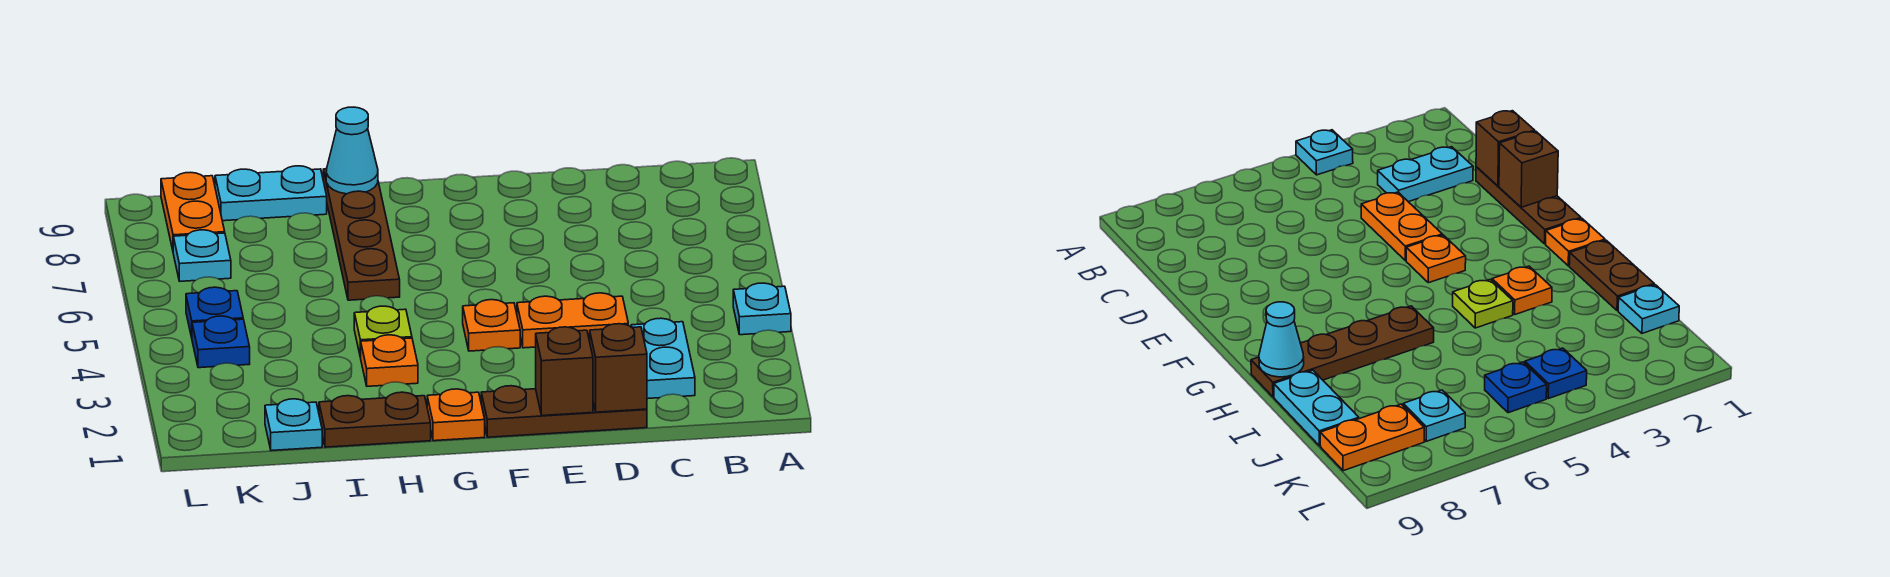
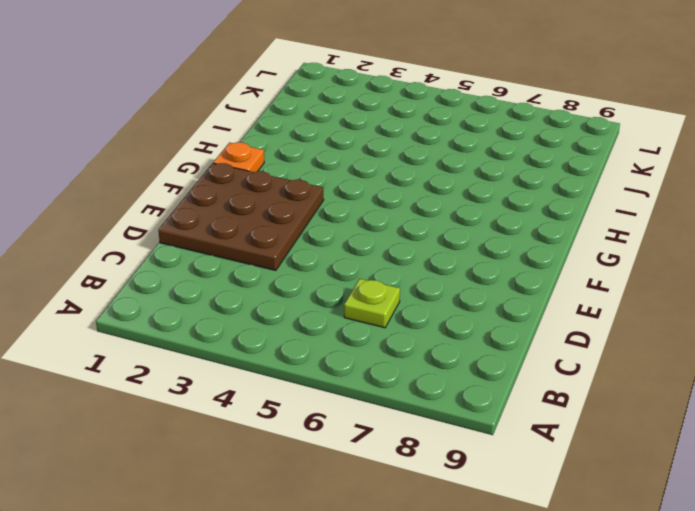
lime 1x1 plate [344,279,400,328] -> lime 1x1 plate moved to [354,306,412,357]
brown 3x3 plate [158,163,324,271] -> brown 1x3 plate [481,386,647,437]
none -> cyan 1x1 plate [733,283,791,335]
none -> cyan 1x2 plate [631,318,695,399]
none -> orange 1x2 plate [517,293,628,348]

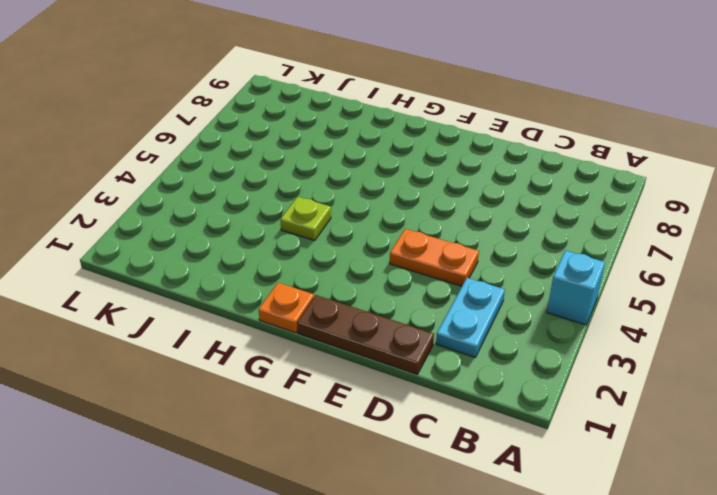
cyan 1x1 brick [547,251,605,325] -> cyan 1x1 plate [733,283,791,335]
none -> orange 1x1 plate [463,300,520,351]
none -> brown 1x2 plate [319,392,431,447]
none -> orange 1x1 plate [361,335,418,386]

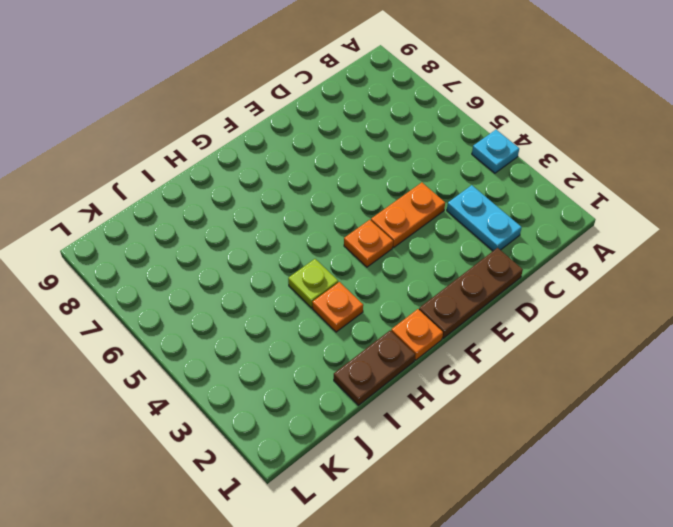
none -> brown 1x4 plate [323,169,400,300]
none -> cyan 1x2 plate [215,166,327,221]
none -> cyan 1x1 plate [265,399,322,451]

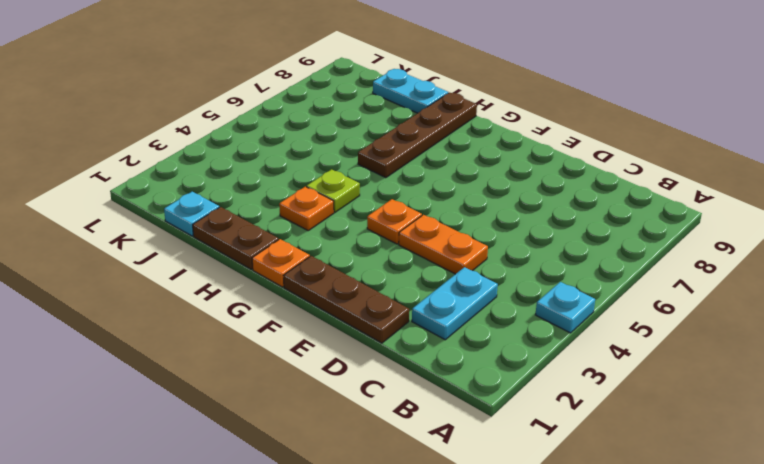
none -> blue 1x1 plate [192,316,250,368]
none -> blue 1x1 plate [186,287,243,337]
none -> cyan 1x1 plate [173,230,231,281]

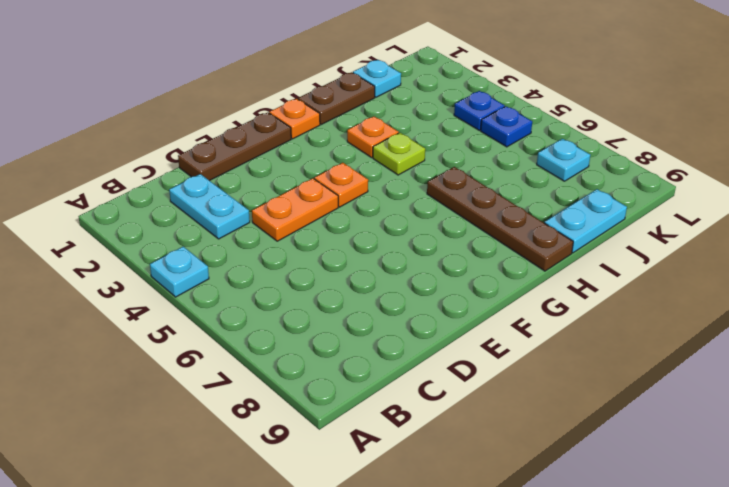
none -> orange 1x2 plate [161,172,225,250]
none -> brown 1x1 brick [590,324,647,412]
none -> brown 1x1 brick [536,327,593,416]

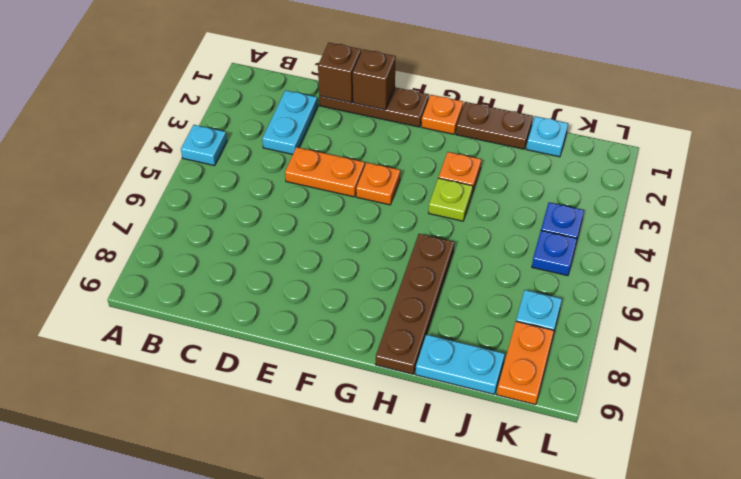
none -> cyan 1x1 cone [326,107,378,194]

